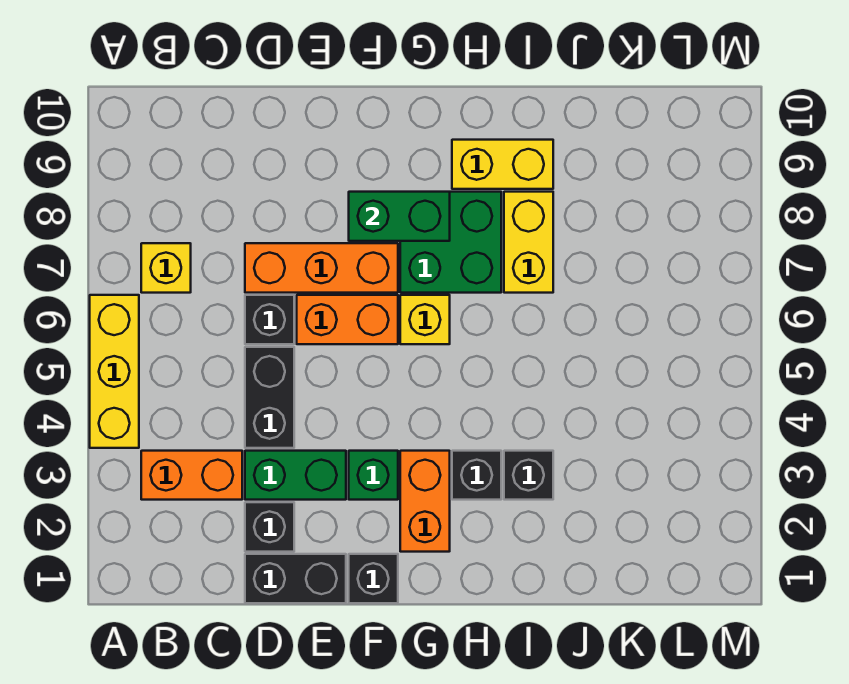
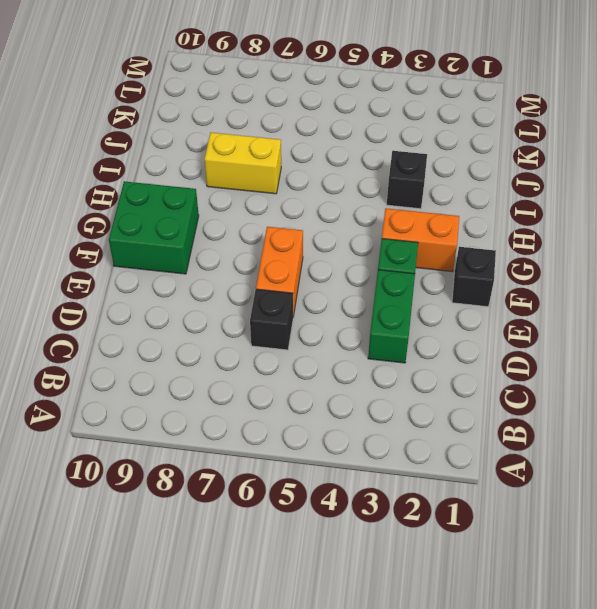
green 2x2 brick [109,181,199,274] -> green 2x2 brick moved to [400,192,501,293]
none -> yellow 1x3 brick [90,295,139,448]
none -> orange 1x2 brick [141,451,242,500]
none -> yellow 1x1 brick [141,243,191,293]

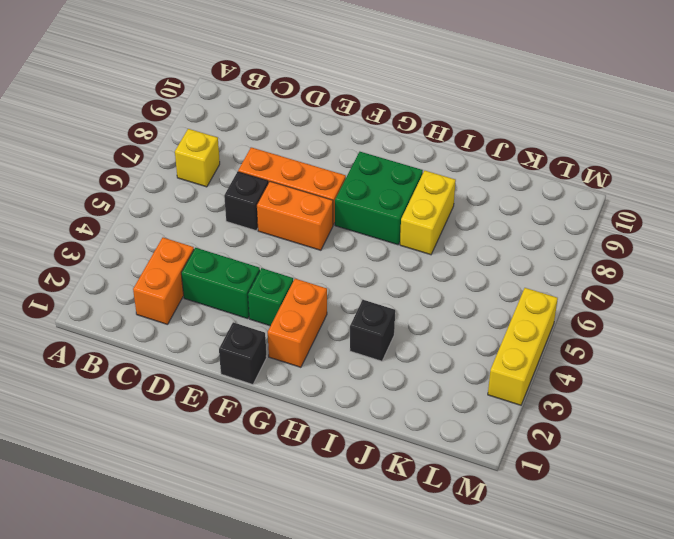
orange 1x2 brick [133,238,194,325] -> orange 1x2 brick turned to [141,451,242,500]
yellow 1x3 brick [488,288,558,405] -> yellow 1x3 brick moved to [90,295,139,448]
none -> black 1x2 brick [245,554,346,603]
none -> black 1x1 brick [245,502,294,552]
none -> black 1x2 brick [245,347,294,448]

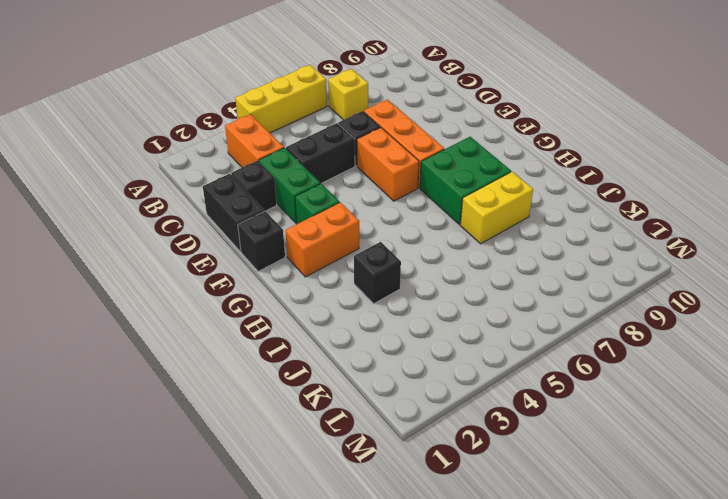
none -> yellow 1x1 brick [400,295,450,344]
none -> black 1x1 brick [452,451,501,500]
none -> yellow 1x2 brick [452,140,553,189]

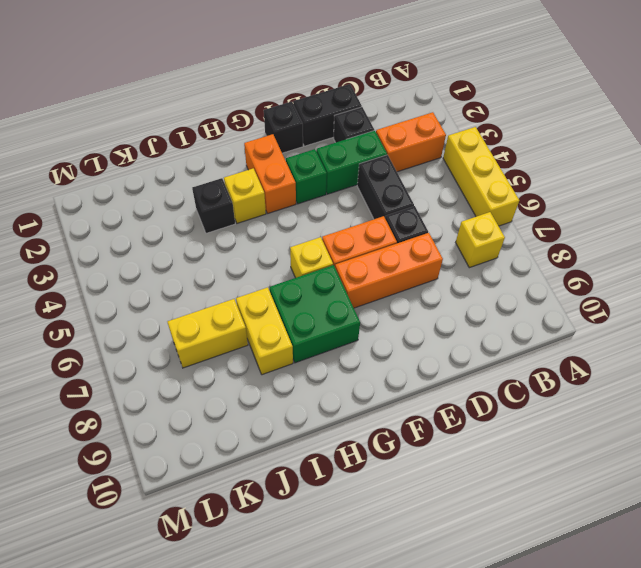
yellow 1x1 brick [224,168,266,223] -> black 1x1 brick [452,451,501,500]
yellow 1x2 brick [168,299,248,368] -> yellow 1x2 brick moved to [452,140,553,189]
none -> green 1x2 brick [349,192,450,241]

